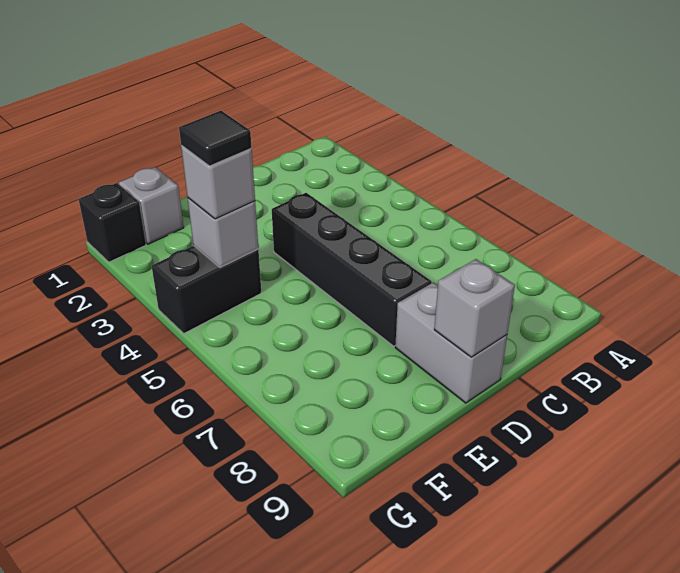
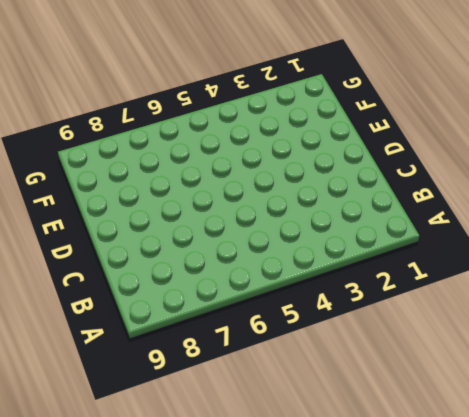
none -> black 1x4 brick [272,193,432,346]
none -> grey 1x2 brick [395,282,507,403]

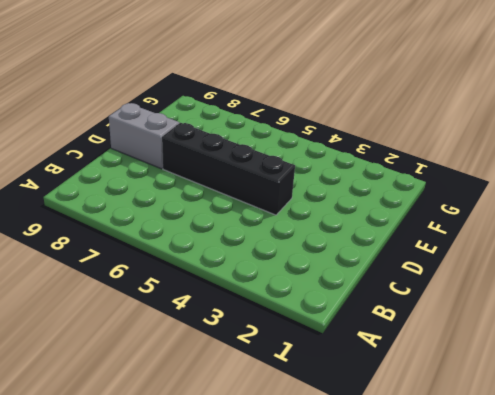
none -> grey 1x1 brick [119,167,184,244]
none -> black 1x2 brick [152,246,261,333]

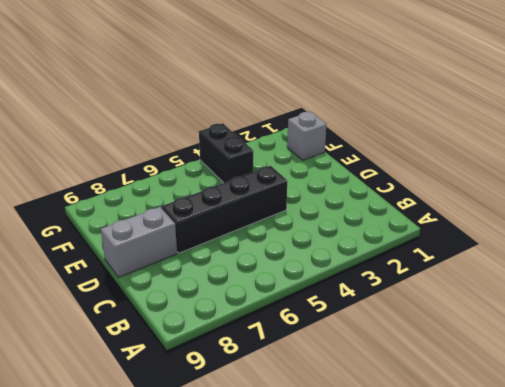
none -> black 1x1 brick [78,183,146,262]
none -> grey 1x1 brick [434,259,515,357]

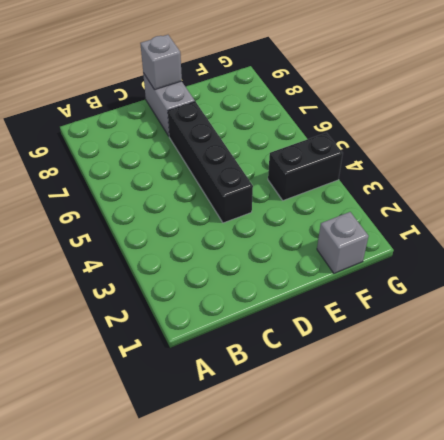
none -> black 1x1 brick [78,183,146,262]
none -> grey 1x1 brick [188,198,258,267]

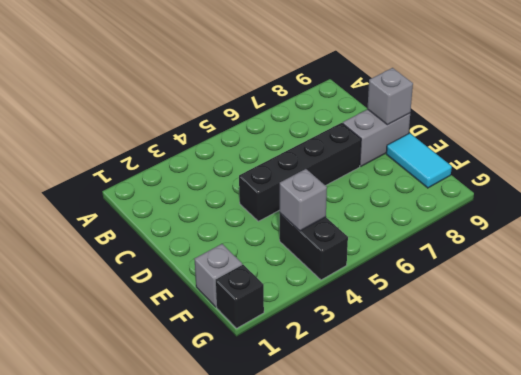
cyan 1x2 tile [386,133,452,188] -> none
none -> grey 1x1 brick [181,145,255,219]
none -> black 1x1 tile [179,111,252,166]

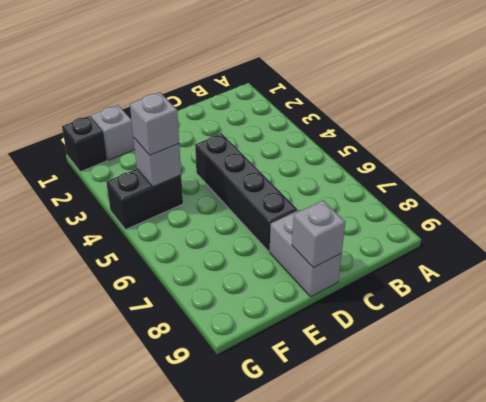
none -> black 1x1 tile [179,111,252,166]

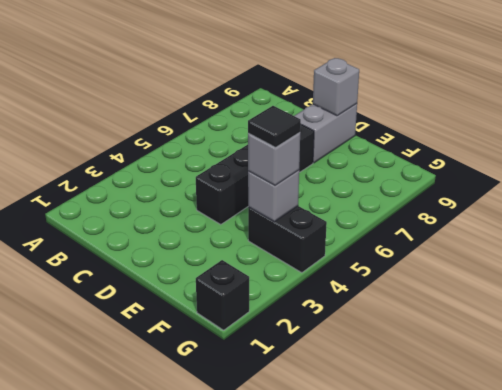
none -> grey 1x1 brick [119,167,184,244]

